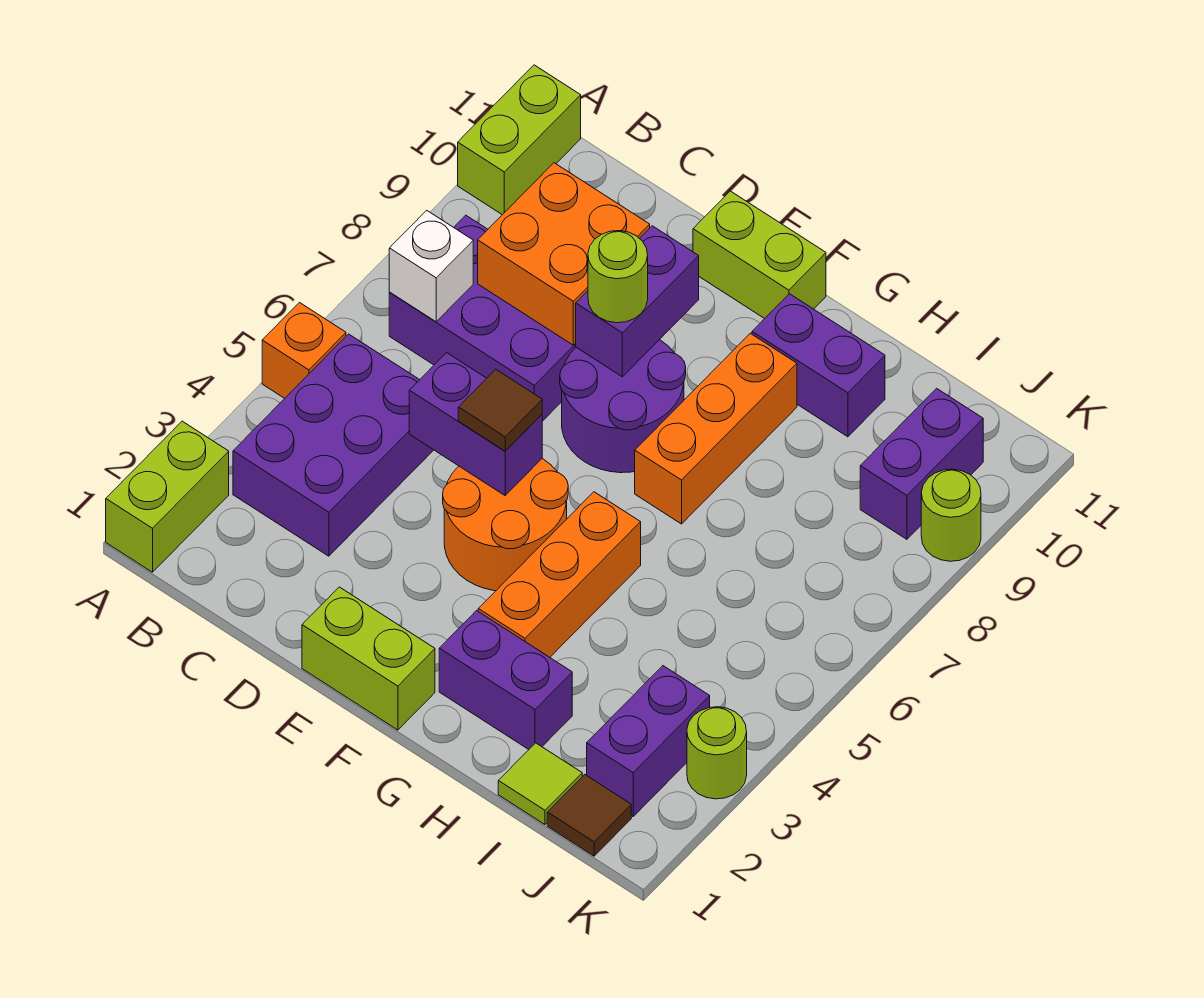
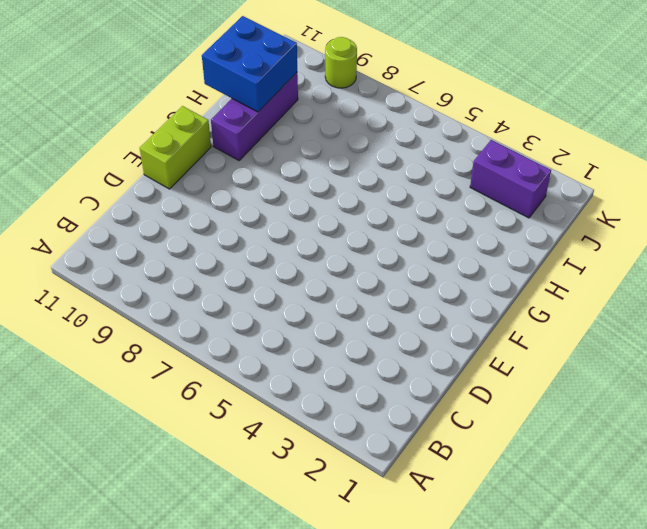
purple 1x3 brick [211,73,298,160] -> purple 1x2 brick [752,294,885,437]
blue 2x2 brick [202,16,297,112] -> none
none -> lime 1x2 brick [106,421,229,572]
none -> orange 1x1 brick [262,303,346,398]
none -> lime 1x2 brick [458,65,581,215]

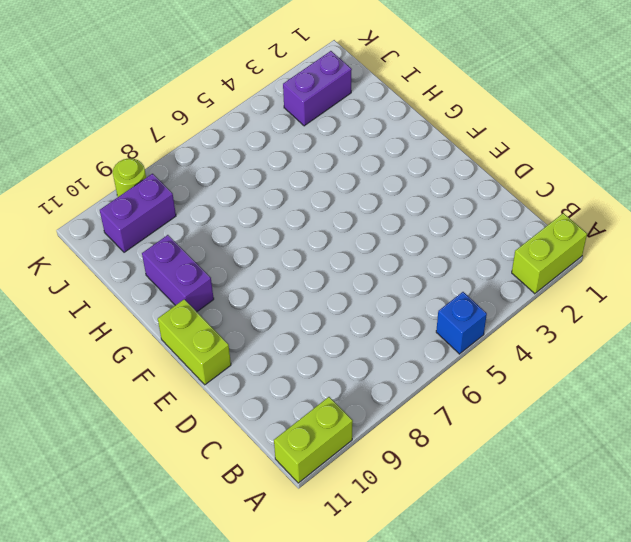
blue 1x1 brick [436,292,487,354] -> orange 1x1 brick [262,303,346,398]
none -> purple 2x3 brick [233,334,433,556]
none -> purple 2x3 brick [389,215,576,421]
none -> lime 1x2 brick [302,587,435,730]

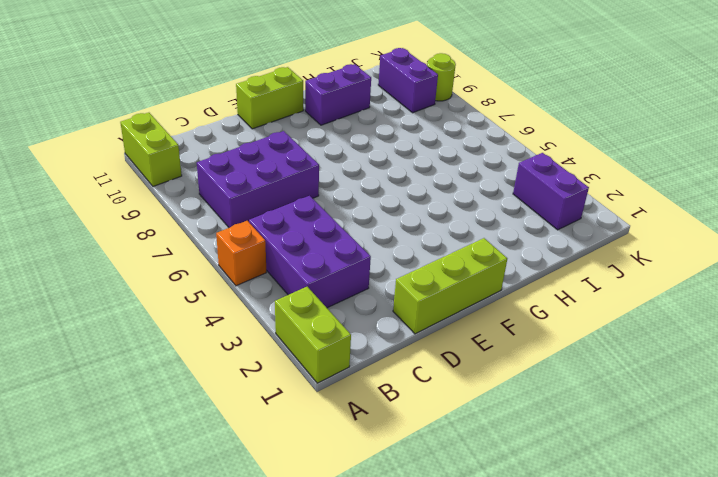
lime 1x3 brick [393,238,507,334] -> lime 1x2 brick [302,587,435,730]
none -> orange 2x2 round brick [443,459,568,591]
none -> purple 2x2 round brick [560,340,686,473]
none -> purple 1x2 brick [439,611,572,749]

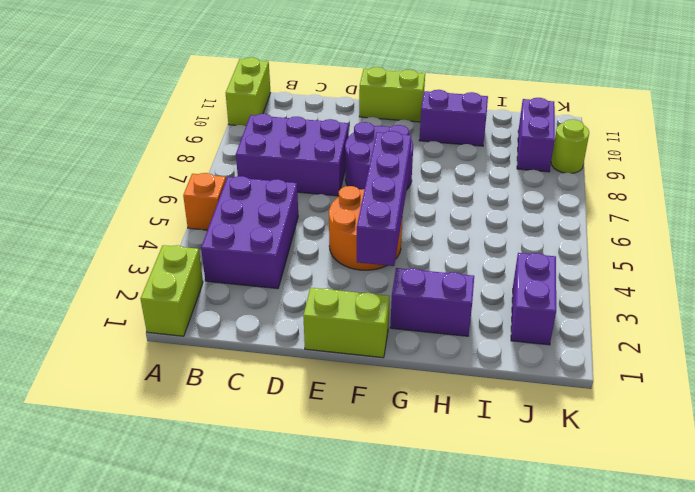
purple 1x4 brick [357,131,411,266] -> none
none -> orange 1x3 brick [478,492,641,657]
none -> orange 1x3 brick [635,333,797,524]
none -> lime 1x1 tile [498,743,582,824]

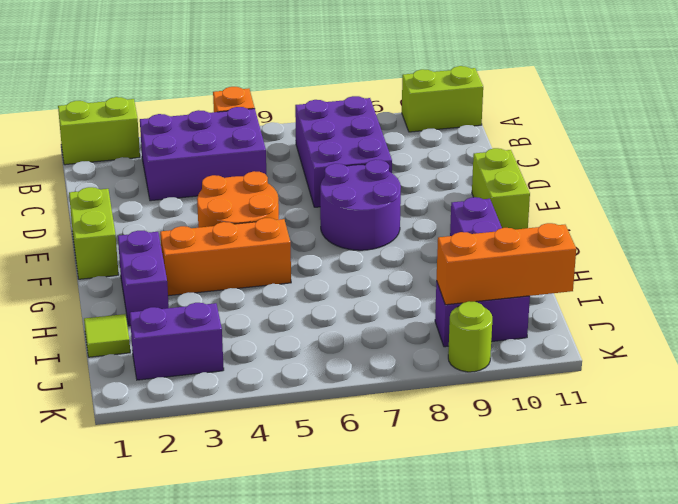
orange 1x3 brick [436,223,576,305] -> orange 1x3 brick moved to [635,333,797,524]
none -> brown 1x1 tile [547,774,631,856]
none -> lime 1x1 round brick [687,707,747,799]
none -> white 1x1 brick [389,210,473,322]

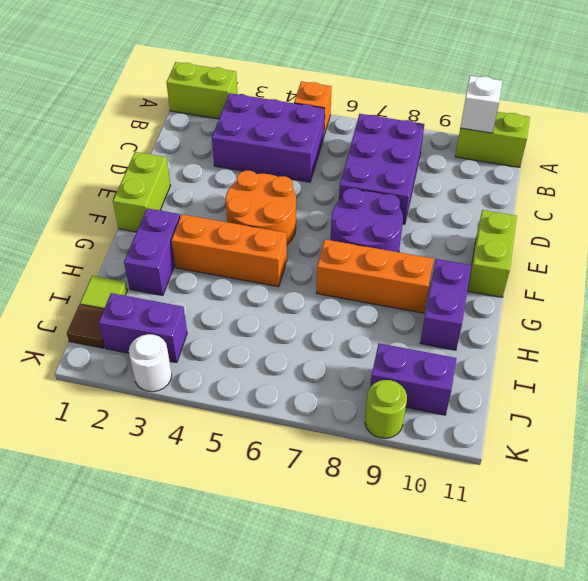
white 1x1 brick [460,76,503,133] -> white 1x1 brick moved to [389,210,473,322]
white 1x1 round brick [129,334,172,392] -> lime 1x1 round brick [687,707,747,799]
none -> orange 2x2 brick [478,163,650,345]
none -> purple 1x2 brick [409,353,542,495]
none -> purple 1x2 brick [575,226,699,377]

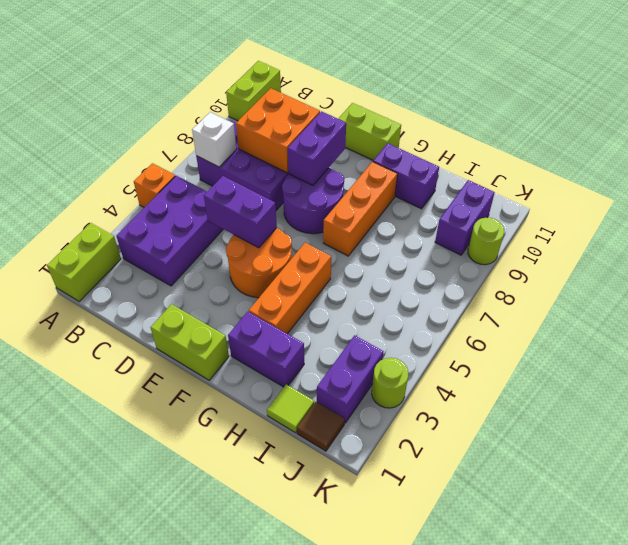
none -> brown 1x1 tile [458,369,542,451]
none -> lime 1x1 round brick [588,231,648,323]

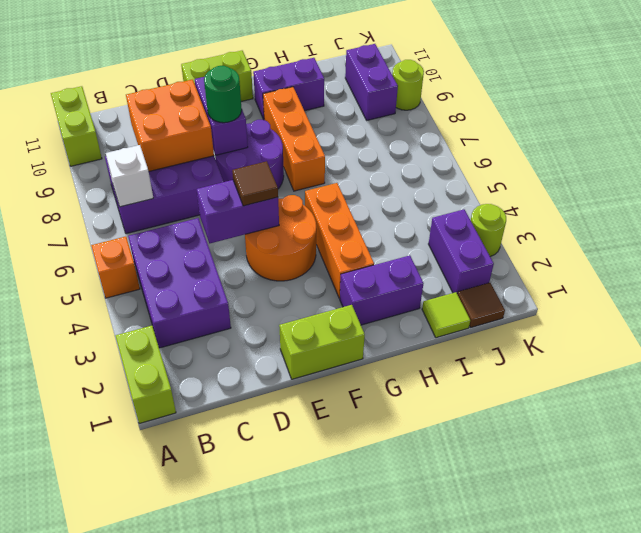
green 1x1 round brick [204,66,242,123] -> lime 1x1 round brick [588,231,648,323]

